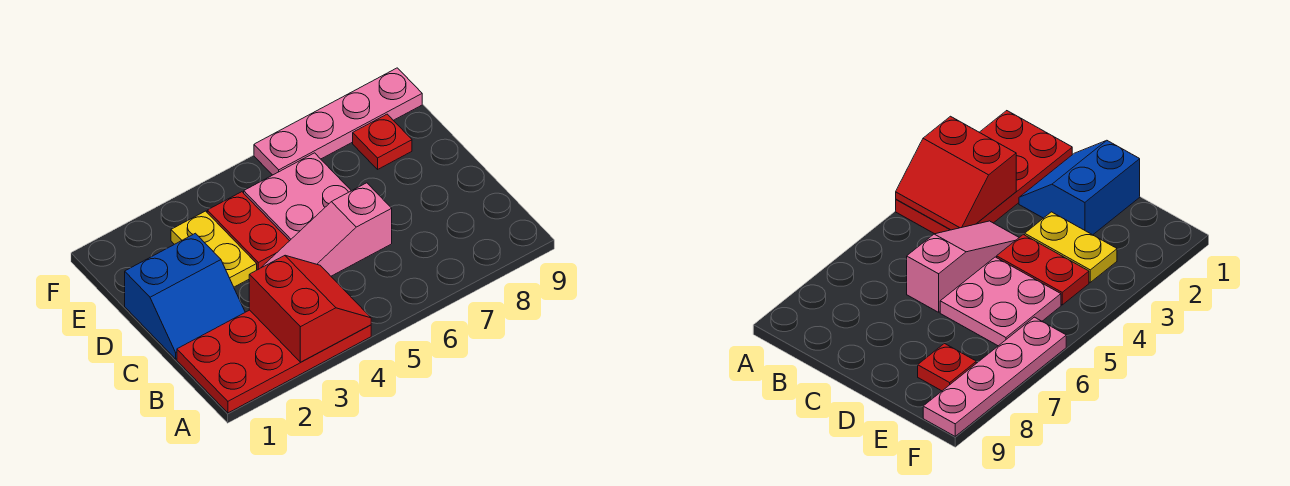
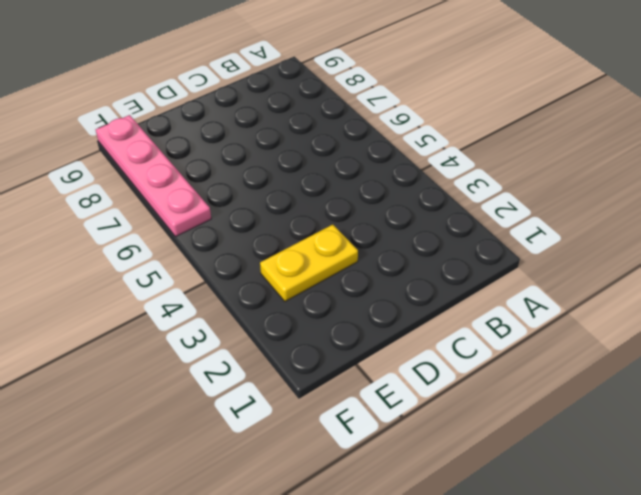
none -> red 2x4 plate [177,310,371,413]
none -> blue 2x2 slope [125,233,245,359]

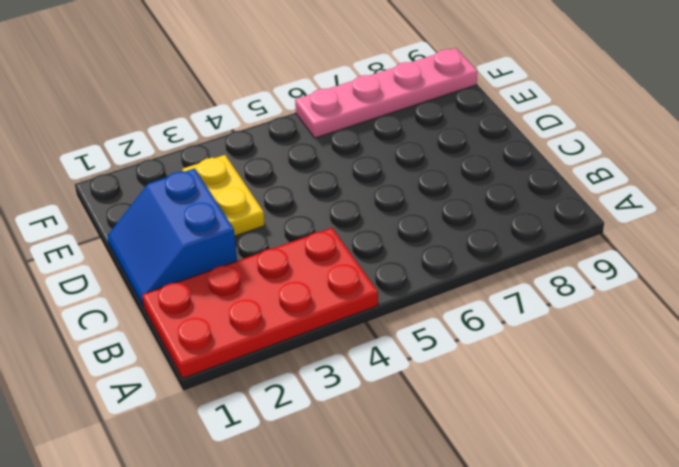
blue 2x2 slope [107,168,237,307] -> blue 2x2 slope turned to [125,233,245,359]
none -> pink 1x3 slope [261,183,392,276]
none -> red 1x2 plate [207,192,289,270]

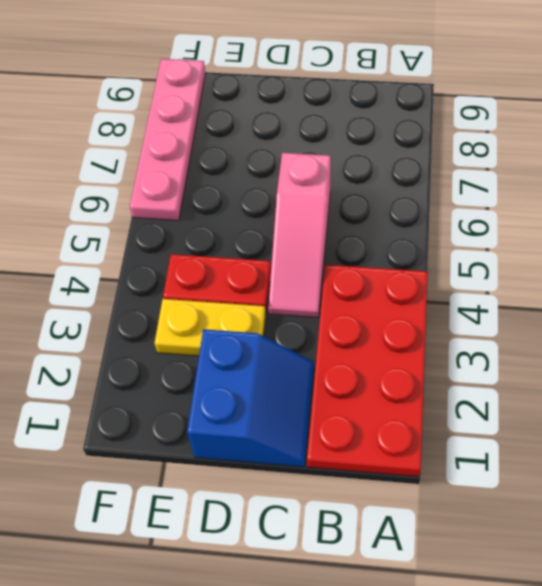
none -> pink 2x2 plate [244,153,351,241]
none -> red 1x1 plate [353,114,412,169]

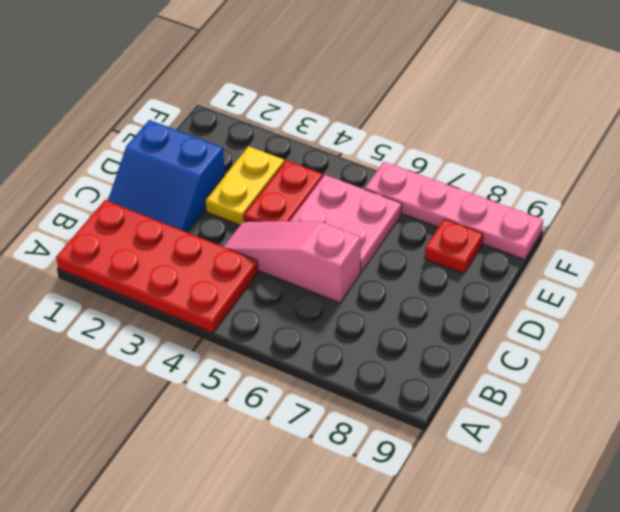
none -> red 2x2 slope [249,255,371,362]

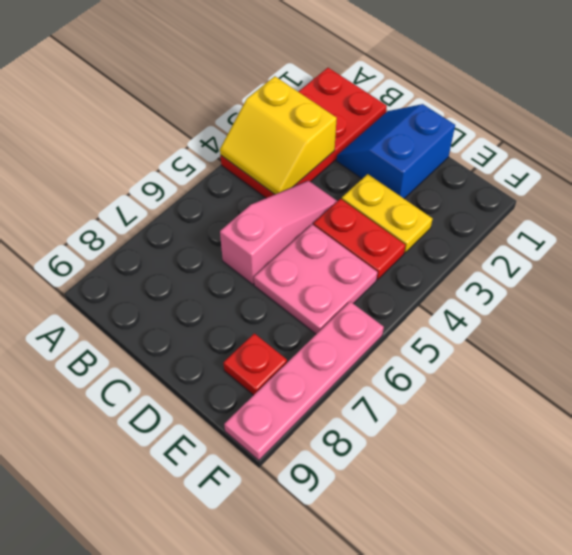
yellow 2x2 slope [220,76,337,194] -> red 2x2 slope [249,255,371,362]

